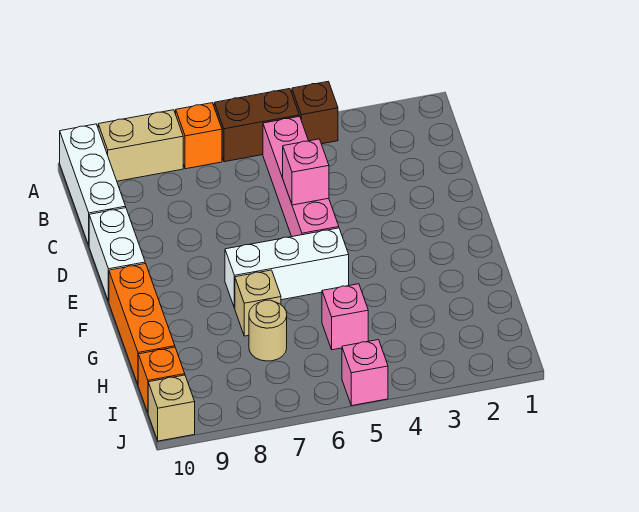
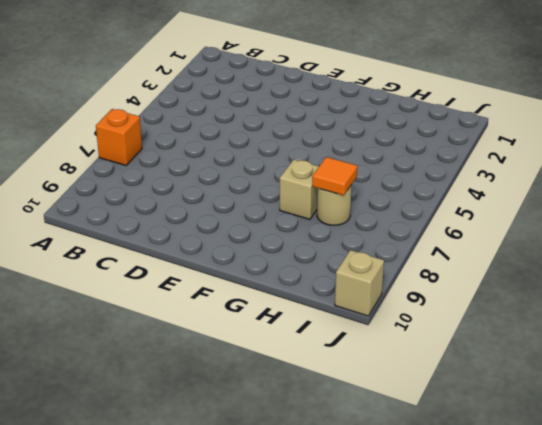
orange 1x1 tile [312,157,357,195] -> none
none -> brown 1x1 brick [292,81,338,144]
none -> brown 1x2 brick [214,89,299,162]
none -> tan 1x2 brick [98,110,183,181]

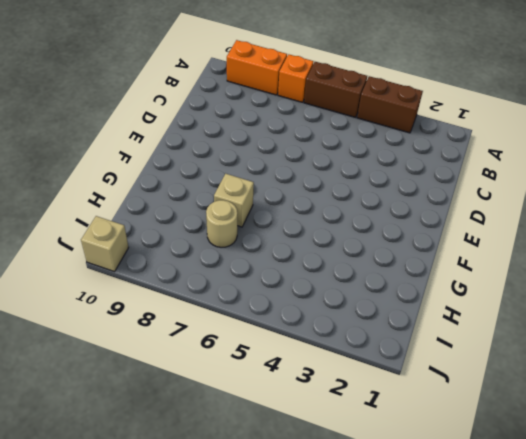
brown 1x2 brick [357,76,423,133] -> brown 1x1 brick [292,81,338,144]
orange 1x2 brick [227,40,287,95] -> tan 1x2 brick [98,110,183,181]
none -> white 1x3 brick [60,124,126,245]
none -> pink 1x4 brick [263,116,339,237]
none -> white 1x2 brick [89,208,145,301]

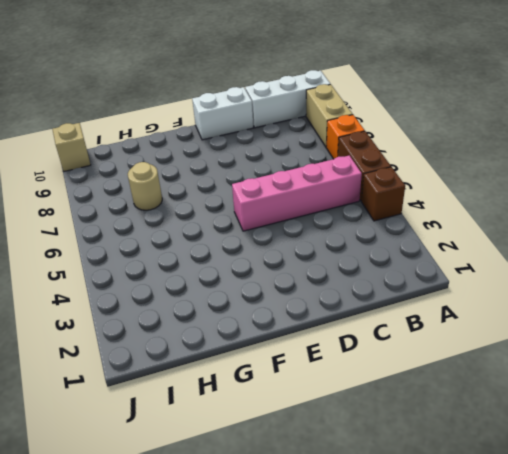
none -> white 1x3 brick [225,228,349,308]
none -> orange 1x3 brick [109,264,175,384]
none -> tan 1x1 brick [235,270,281,336]

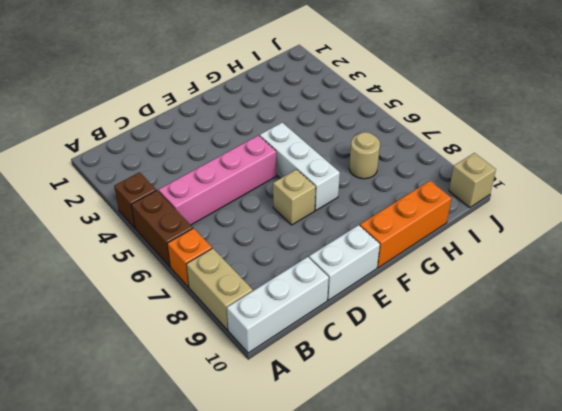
tan 1x1 brick [273,169,316,225] -> tan 1x1 brick moved to [235,270,281,336]
none -> pink 1x1 brick [322,284,368,350]
none -> orange 1x1 brick [138,347,185,412]
none -> pink 1x1 brick [342,340,388,406]

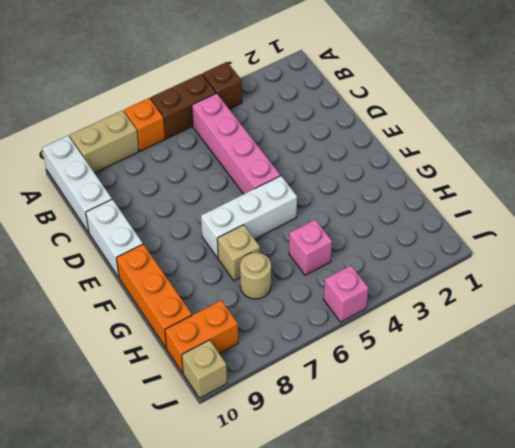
orange 1x2 brick [165,300,238,373] -> orange 1x1 brick [138,347,185,412]
none -> pink 1x1 brick [283,139,329,205]

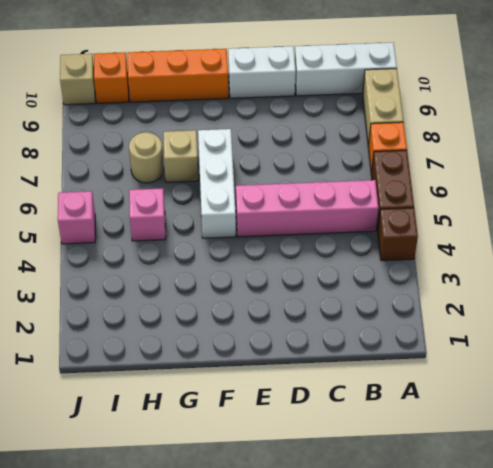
none -> pink 1x1 brick [283,139,329,205]

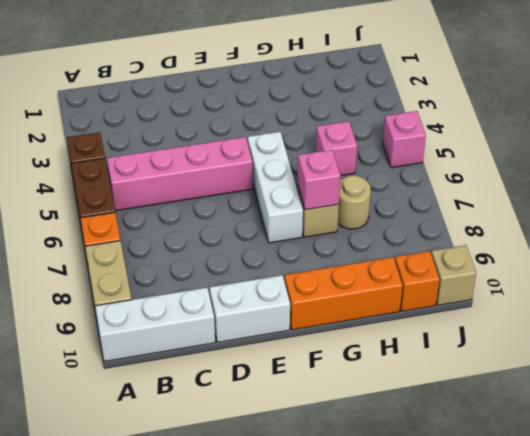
pink 1x1 brick [297,150,341,210] -> pink 1x1 brick moved to [283,139,329,205]

